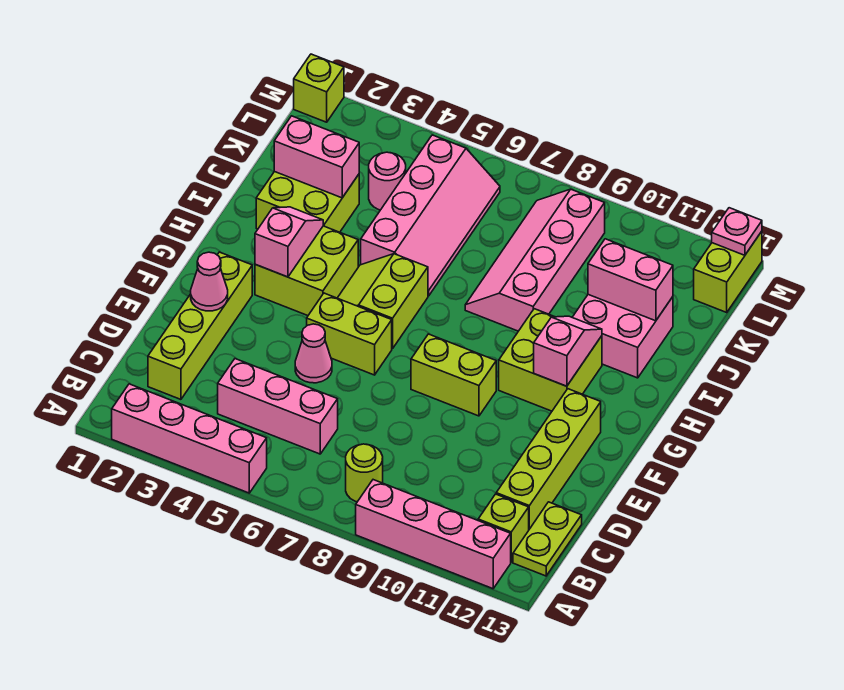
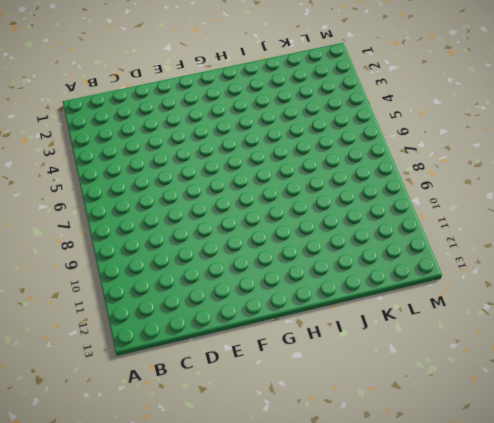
none -> pink 1x4 brick [112,384,267,493]
none -> pink 1x4 brick [356,480,511,589]
none -> lime 1x1 round brick [346,444,383,502]

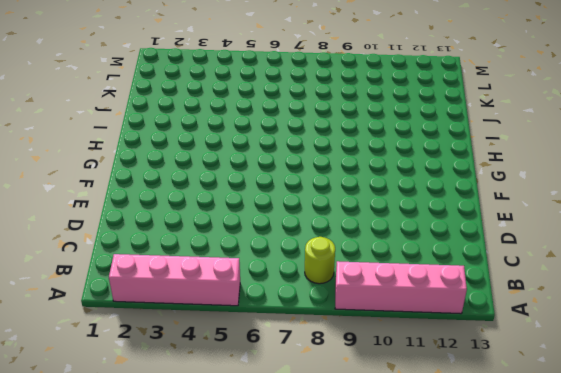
none -> lime 1x1 brick [478,494,529,562]
none -> lime 1x2 plate [513,502,582,576]
none -> lime 1x4 brick [148,252,252,399]

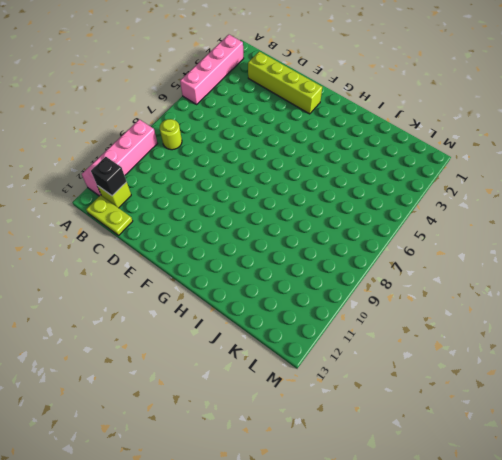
black 1x1 brick [91,157,127,196] -> none
none -> pink 1x3 brick [218,359,338,454]
none -> lime 1x4 brick [496,389,601,529]
none -> pink 1x1 cone [295,324,332,383]

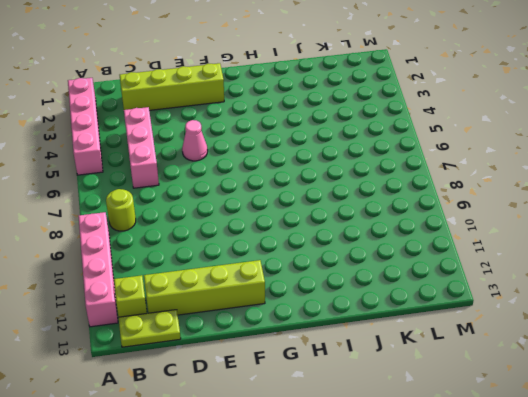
none -> lime 1x2 brick [307,293,392,375]
none -> lime 1x2 brick [411,334,496,416]
none -> lime 2x2 brick [255,226,358,316]

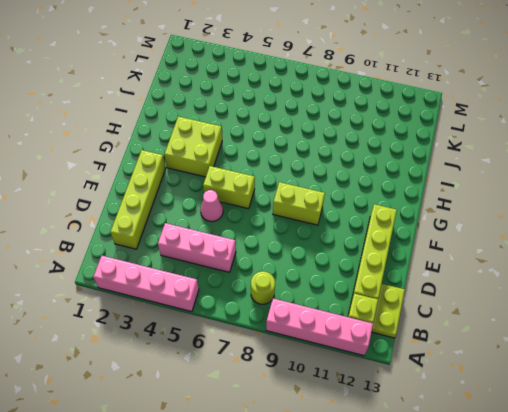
none -> lime 2x2 slope [338,254,428,349]
none -> lime 2x2 brick [499,309,602,411]
none -> lime 2x2 brick [256,171,359,232]

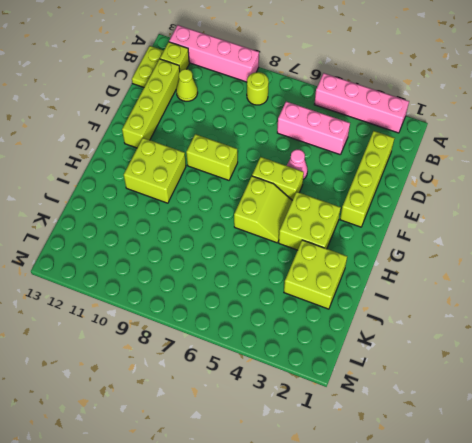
lime 1x1 cone [176,69,198,101] -> none
none -> pink 2x4 slope [361,135,500,296]
none -> pink 2x4 slope [465,189,605,331]
none -> pink 2x2 brick [572,295,673,378]

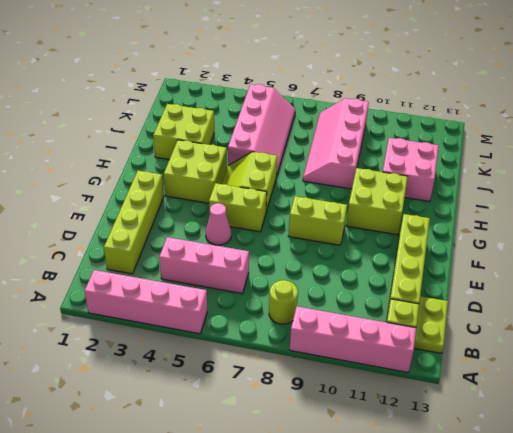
none -> pink 1x1 round brick [369,152,406,210]
none -> lime 1x2 brick [694,231,762,312]
none -> lime 1x1 brick [294,54,344,122]

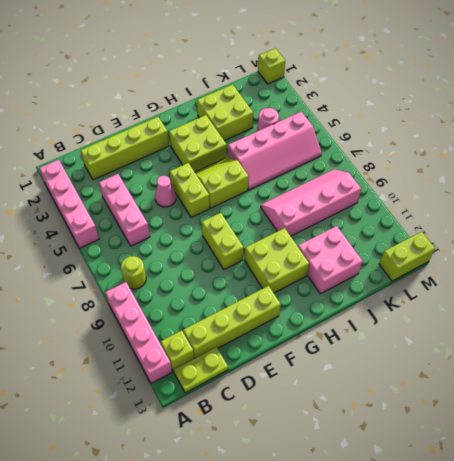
none -> pink 1x1 cone [191,252,228,311]
none -> pink 1x2 slope [255,207,323,277]
none -> pink 1x2 slope [534,316,602,386]

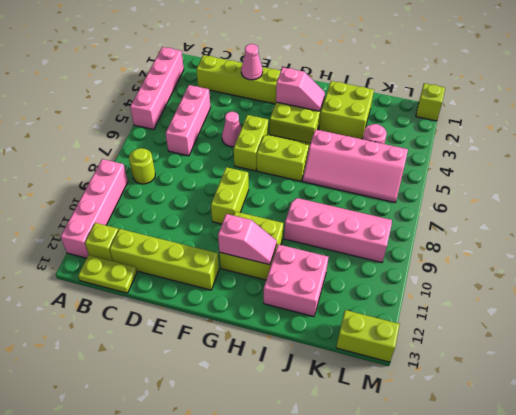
none -> pink 1x2 brick [274,116,359,198]
none -> pink 1x2 brick [588,239,673,321]
none -> pink 1x1 plate [712,208,762,255]

